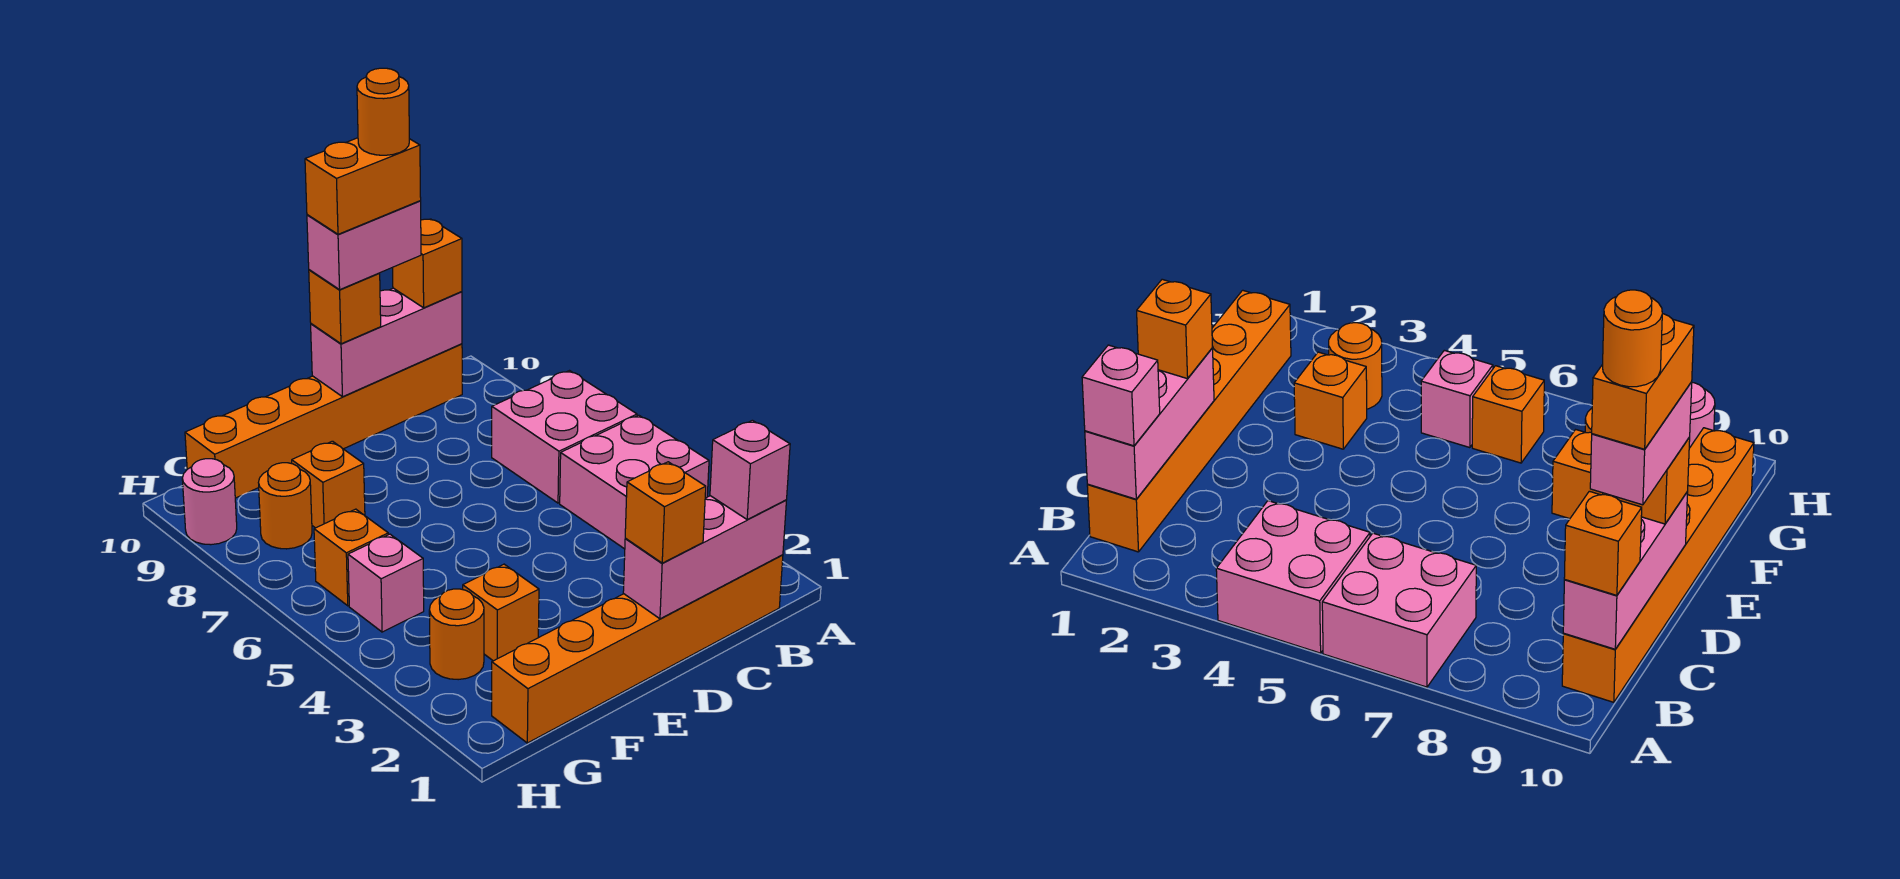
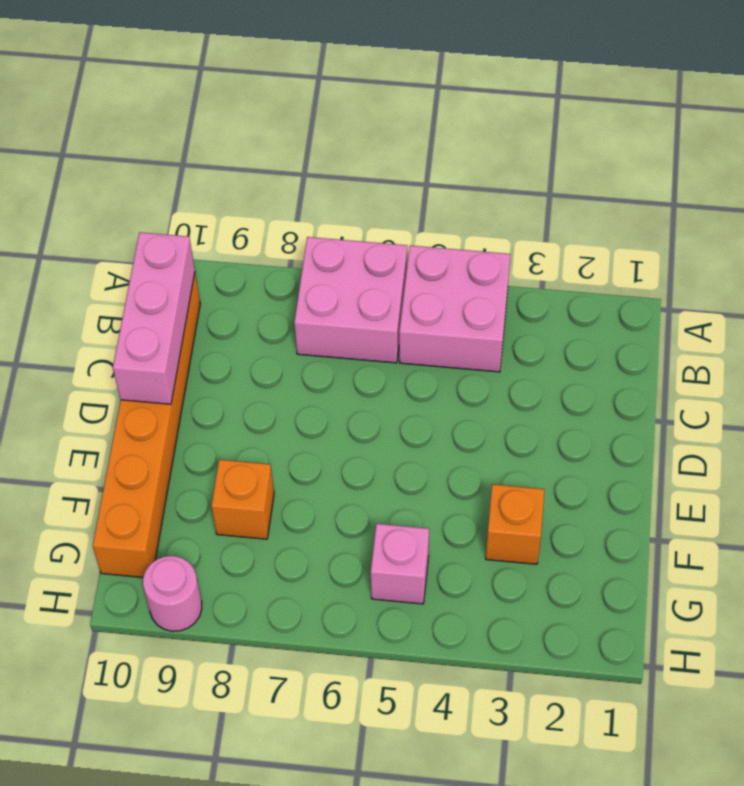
none -> orange 1x6 brick [492,555,783,743]
none -> orange 1x1 round brick [429,589,484,680]
none -> orange 1x1 brick [314,509,388,606]

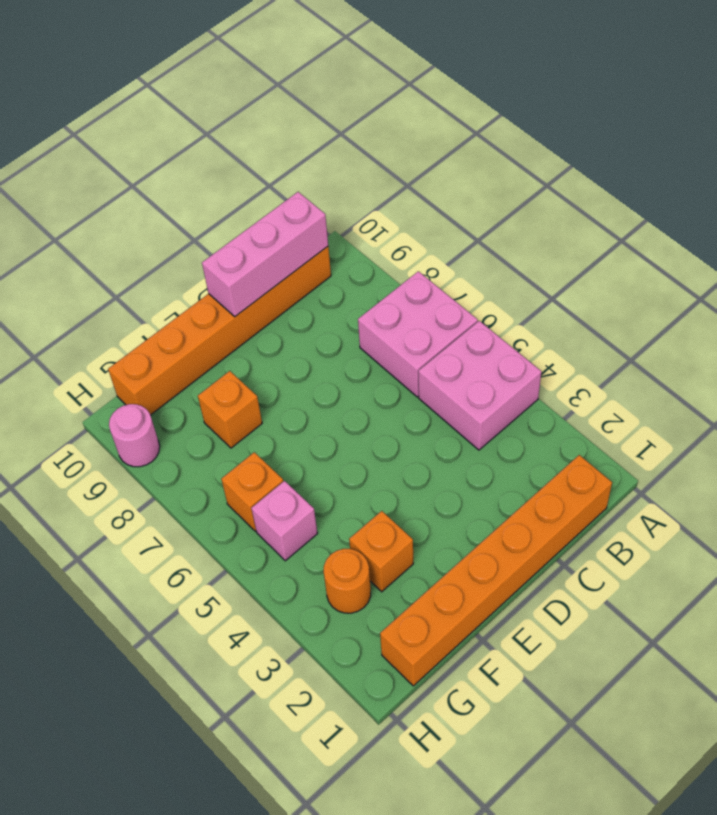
none -> orange 1x1 round brick [259,463,312,549]
none -> pink 1x3 brick [623,496,786,619]
none -> pink 1x1 brick [710,420,790,519]

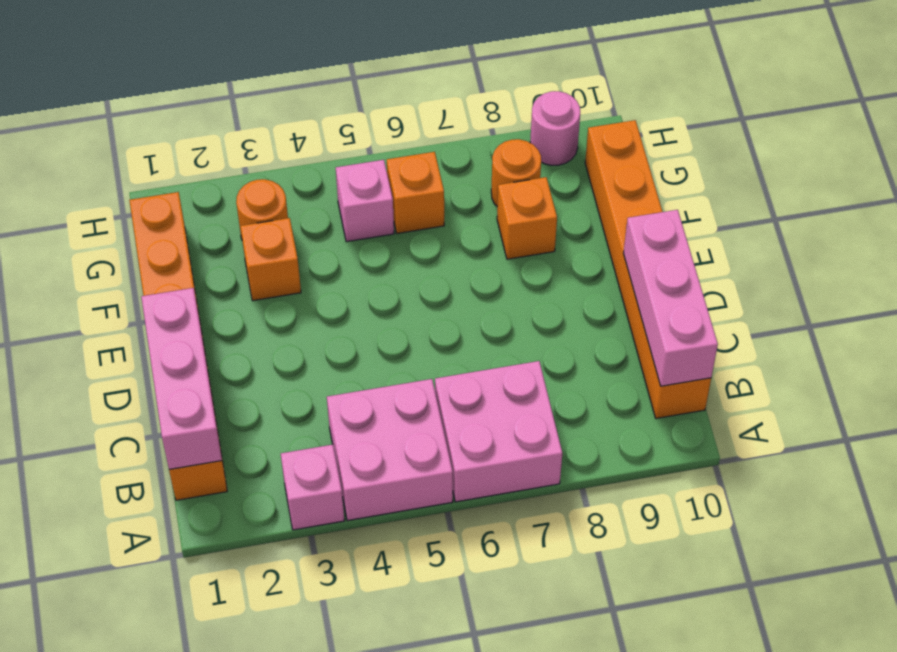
pink 1x1 brick [281,445,344,530] -> pink 1x1 brick moved to [710,420,790,519]
none -> orange 1x1 brick [393,219,462,308]
none -> orange 1x1 brick [625,462,706,563]
none -> orange 1x1 brick [309,270,381,344]

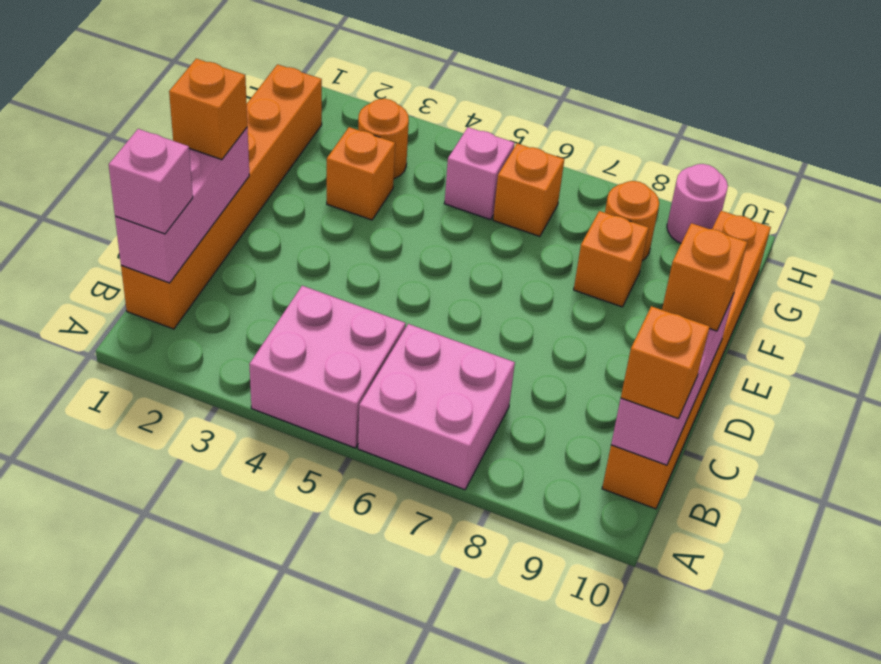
none -> pink 1x2 brick [307,201,421,290]
none -> orange 1x2 brick [305,138,421,234]
none -> orange 1x1 round brick [357,68,409,155]

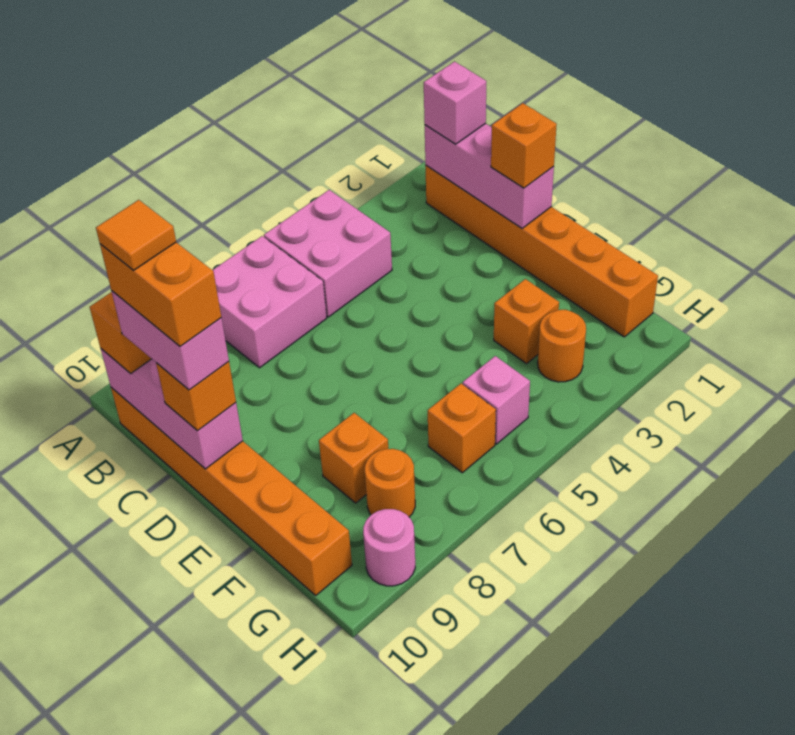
orange 1x1 tile [96,200,176,270] -> orange 1x1 round brick [357,68,409,155]

